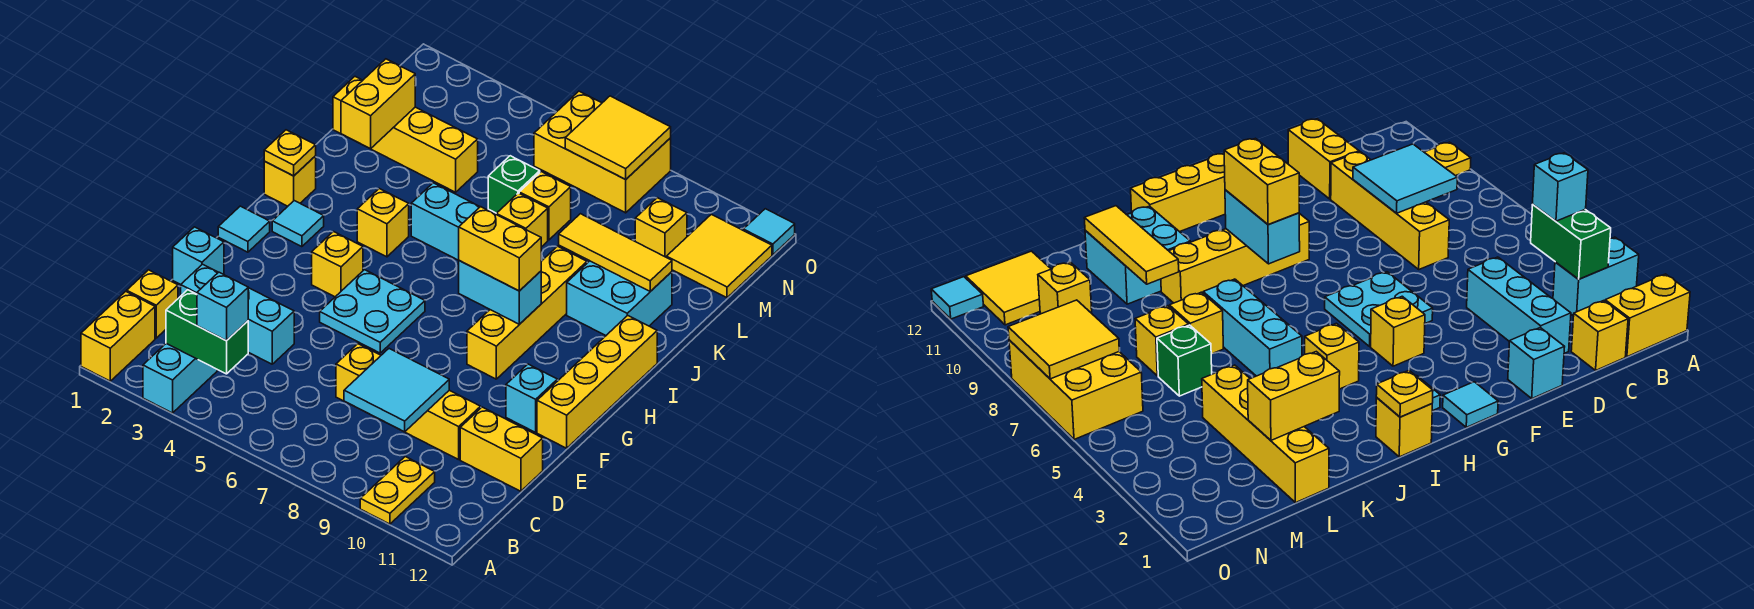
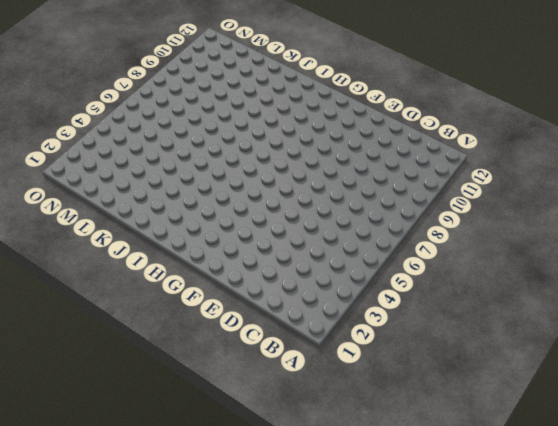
none -> yellow 1x2 brick [81,291,155,381]
none -> cyan 1x2 brick [143,343,217,413]
none -> yellow 1x2 plate [360,457,435,524]
none -> yellow 1x1 brick [127,270,178,338]

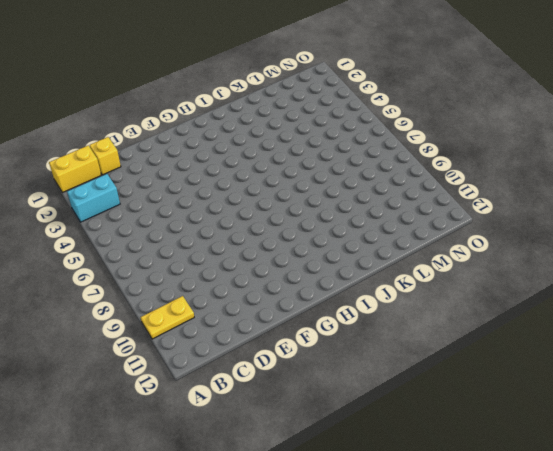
none -> cyan 1x3 brick [181,264,294,364]
none -> yellow 1x4 brick [336,344,481,460]
none -> yellow 1x2 brick [460,407,543,491]
none -> cyan 1x1 brick [173,227,224,284]

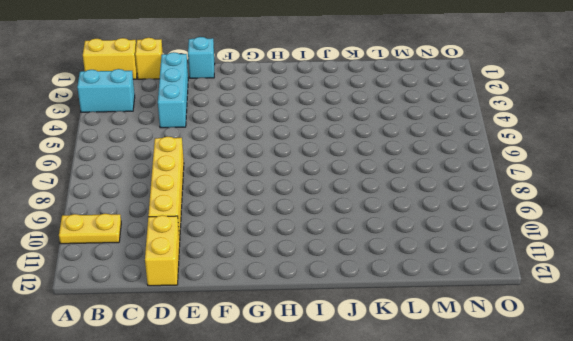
none -> cyan 2x2 plate [320,270,425,353]
none -> cyan 1x1 brick [506,364,557,432]
none -> yellow 1x4 brick [537,316,657,448]
none -> cyan 1x1 tile [218,206,270,252]

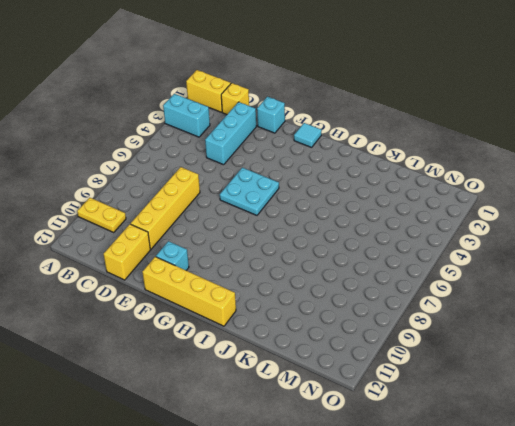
none -> yellow 1x1 brick [312,232,363,297]
none -> yellow 1x4 brick [467,246,587,379]
none -> cyan 1x1 tile [272,201,324,247]
none -> yellow 1x1 brick [264,156,316,206]

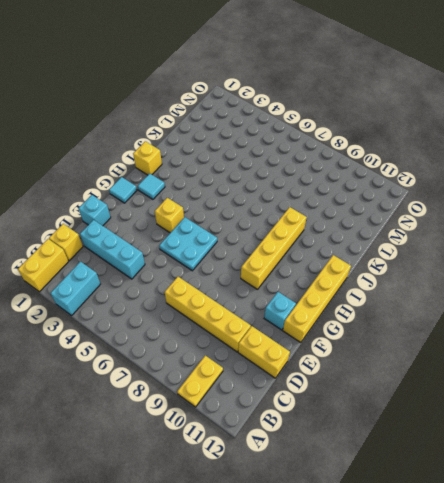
none -> yellow 1x1 brick [357,189,409,257]
none -> cyan 1x3 brick [411,183,480,260]
none -> cyan 2x2 brick [567,261,672,335]
none -> yellow 1x1 brick [496,193,548,247]

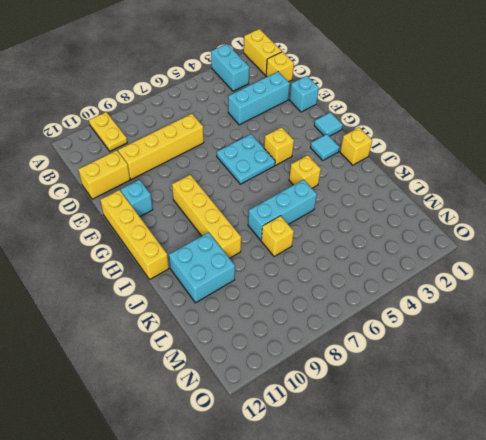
none -> yellow 1x4 brick [333,77,478,192]
none -> green 1x1 brick [488,156,540,213]
none -> yellow 1x1 brick [519,172,571,240]
none -> yellow 1x1 brick [635,198,687,257]

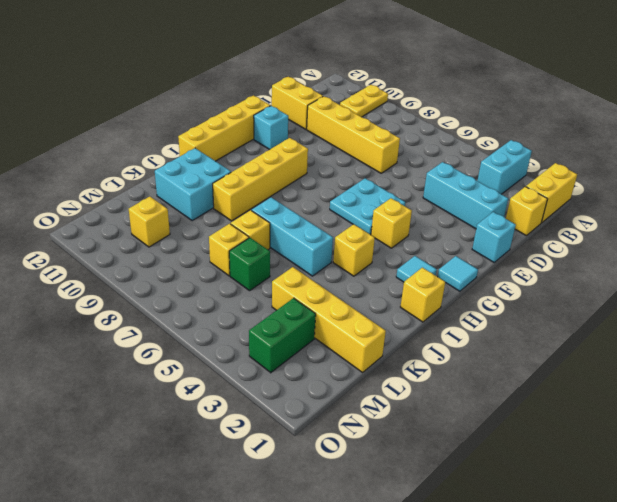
green 1x2 brick [249,298,316,373] -> green 1x2 brick turned to [166,290,248,374]
none -> yellow 2x2 tile [667,214,772,298]
none -> yellow 2x3 brick [534,91,671,213]
none -> cyan 1x1 tile [743,209,795,255]
none -> cyan 2x2 tile [344,349,449,432]

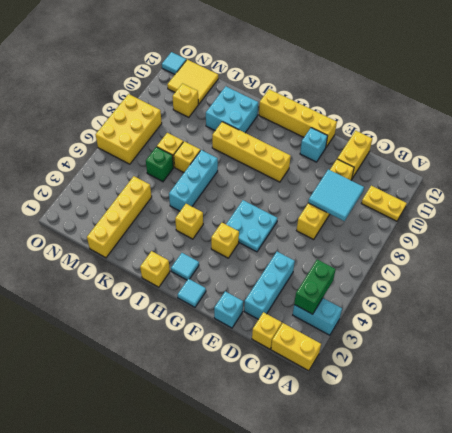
none -> cyan 1x2 brick [459,261,541,324]
none -> yellow 1x1 plate [264,130,316,176]
none -> yellow 1x2 brick [341,59,415,149]
none -> yellow 1x3 tile [559,214,672,291]

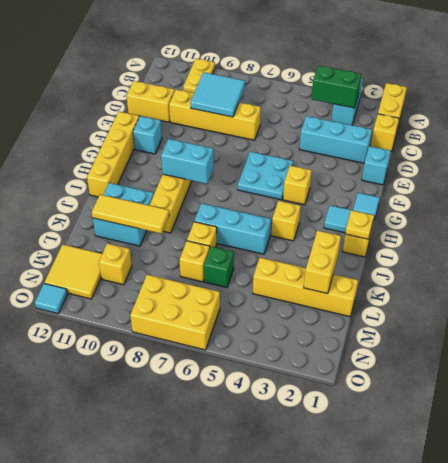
none -> yellow 2x2 tile [565,96,671,179]
none -> cyan 1x1 brick [197,272,248,341]
none -> yellow 1x2 brick [459,207,541,291]

